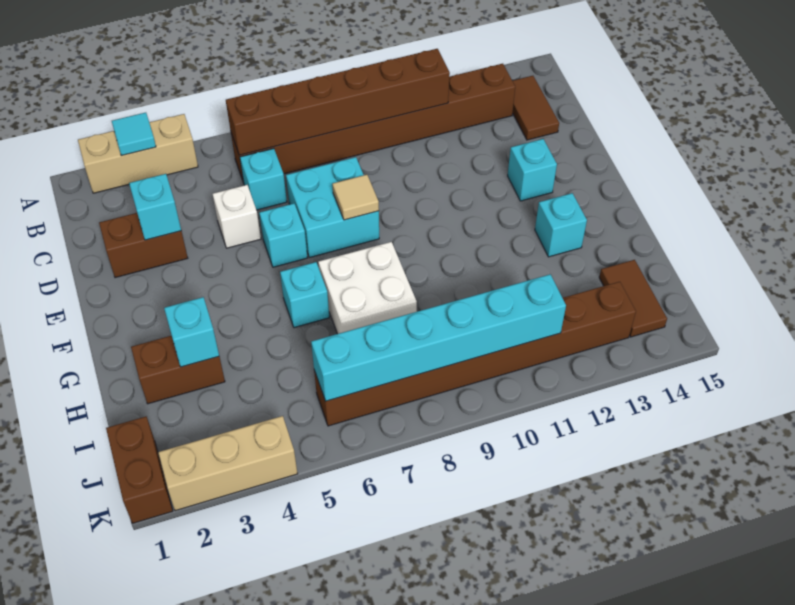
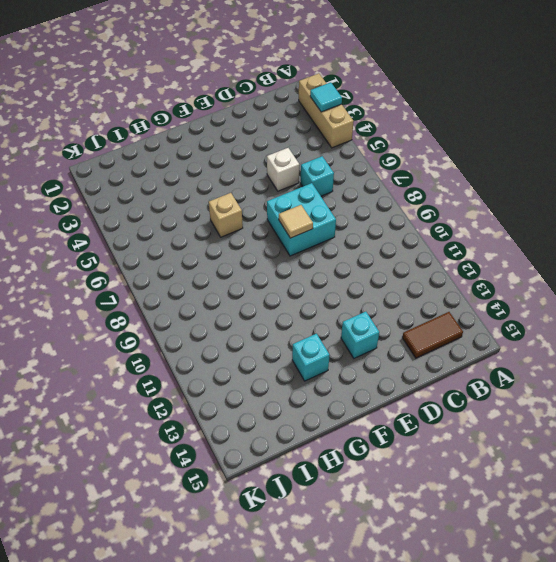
tan 1x1 brick [209,193,243,237] -> cyan 1x1 brick [280,262,329,328]
none -> brown 1x8 brick [231,64,515,183]
none -> brown 1x2 brick [99,213,188,278]
none -> cyan 1x1 brick [259,204,307,267]

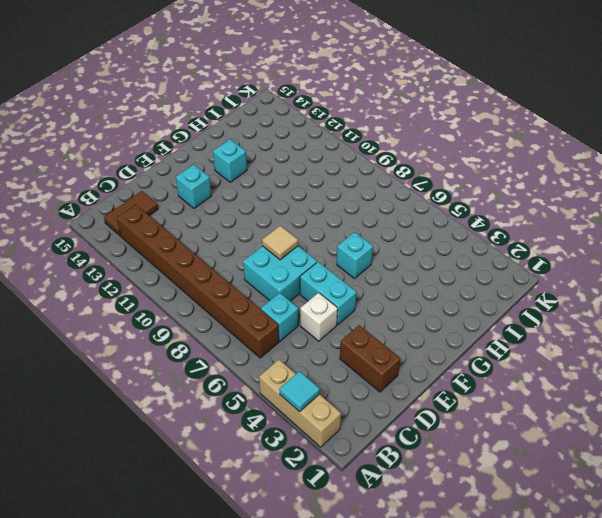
cyan 1x2 brick [300,262,357,325] -> cyan 1x1 brick [259,204,307,267]
none -> white 2x2 brick [318,242,417,334]
none -> brown 1x2 brick [131,336,225,404]
none -> brown 1x2 tile [599,260,667,337]

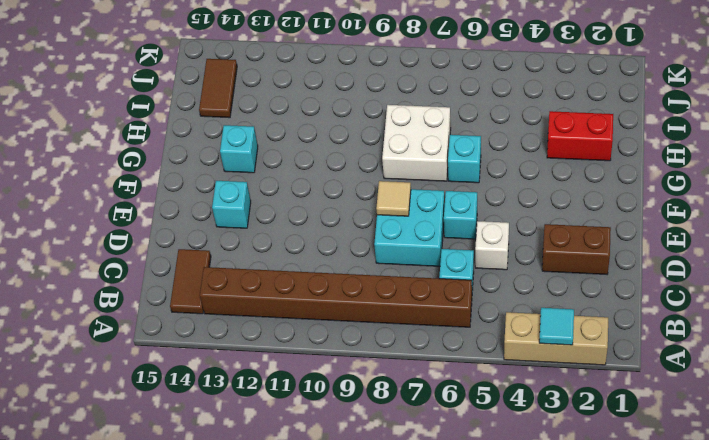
red 1x2 brick [547,111,613,161] -> brown 1x2 brick [131,336,225,404]
none -> brown 1x2 brick [106,417,173,523]
none -> brown 1x8 brick [314,282,636,426]
none -> tan 1x3 brick [158,416,298,511]

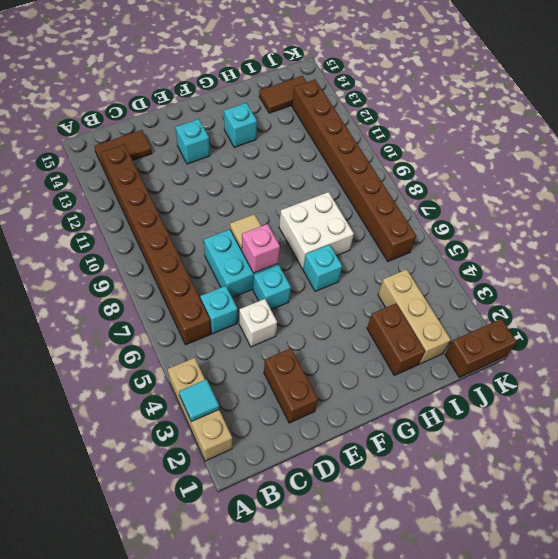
pink 1x1 brick [242,224,280,273] -> none
tan 1x3 brick [378,269,451,364] -> tan 1x3 brick moved to [158,416,298,511]
none -> brown 1x6 brick [226,49,450,155]
none -> cyan 1x1 brick [129,174,181,240]
none -> cyan 1x1 brick [164,297,219,367]

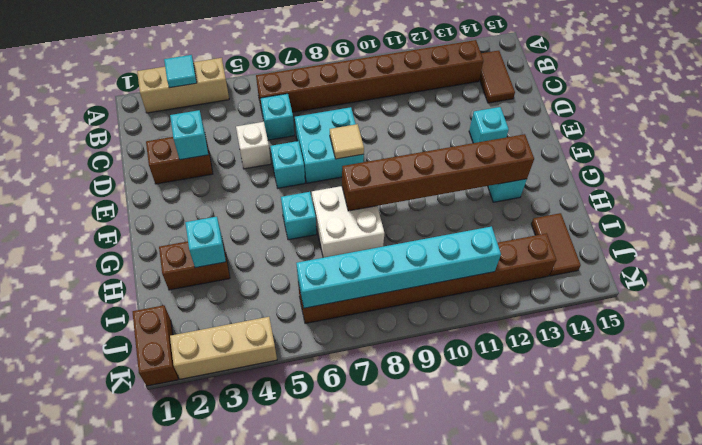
brown 1x6 brick [342,134,534,211] -> brown 1x6 brick moved to [226,49,450,155]

